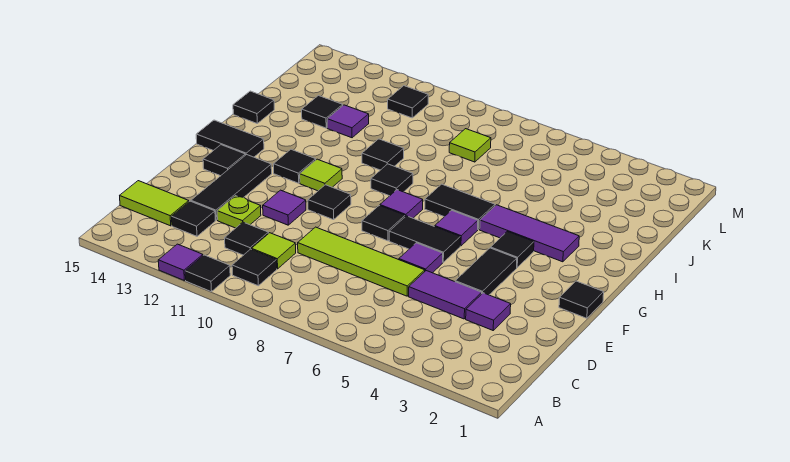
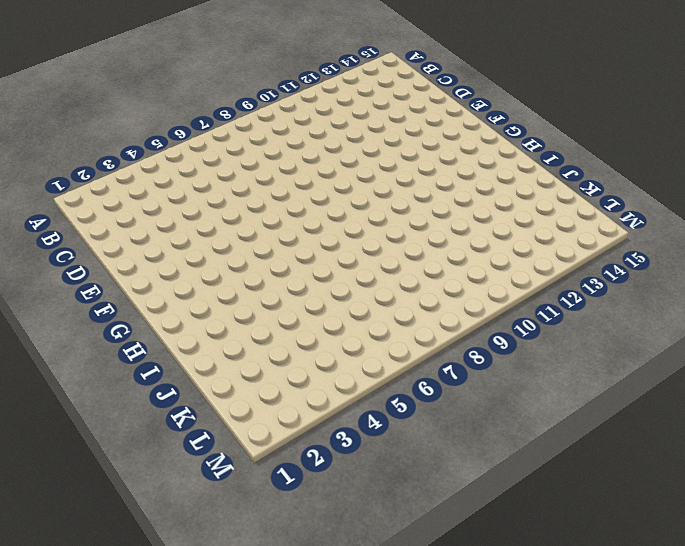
none -> black 1x1 tile [185,255,230,292]
none -> purple 1x1 tile [158,244,203,280]
none -> black 1x1 tile [232,249,277,286]
none -> lime 1x1 tile [252,233,296,269]

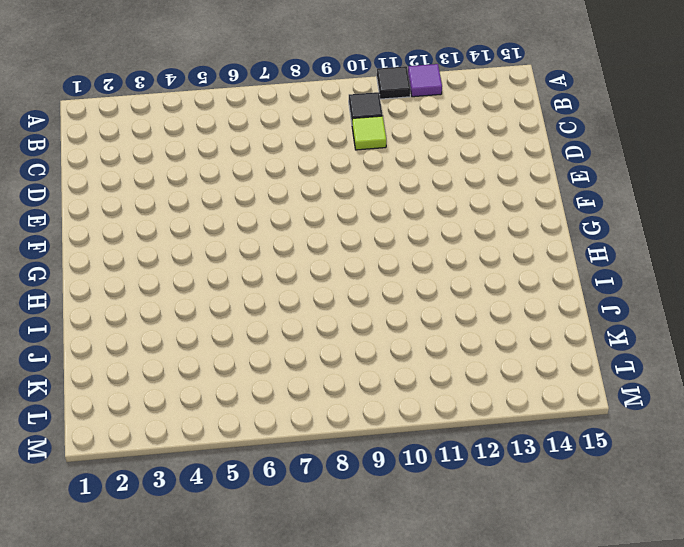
none -> black 1x1 tile [225,222,268,255]
none -> black 1x1 tile [172,201,215,236]
none -> lime 1x2 tile [120,181,189,226]
none -> purple 1x1 tile [466,293,511,330]

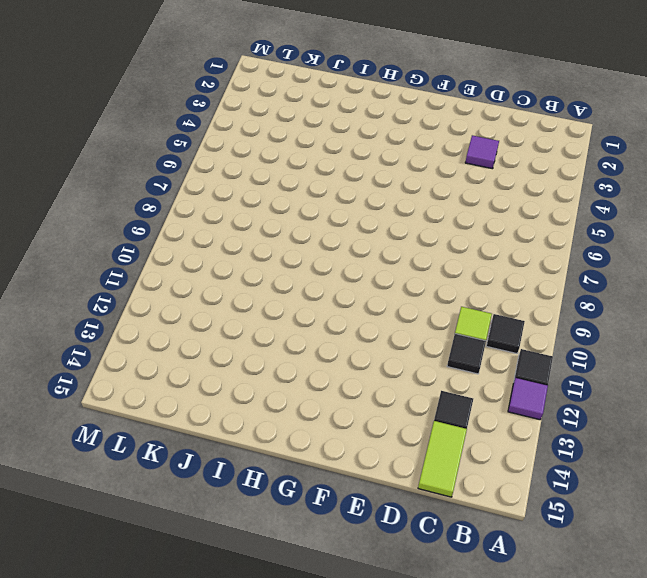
none -> purple 1x2 tile [409,271,482,319]
none -> lime 1x4 tile [298,227,425,296]
none -> lime 1x1 plate [217,196,261,228]
none -> black 1x3 tile [191,155,272,220]

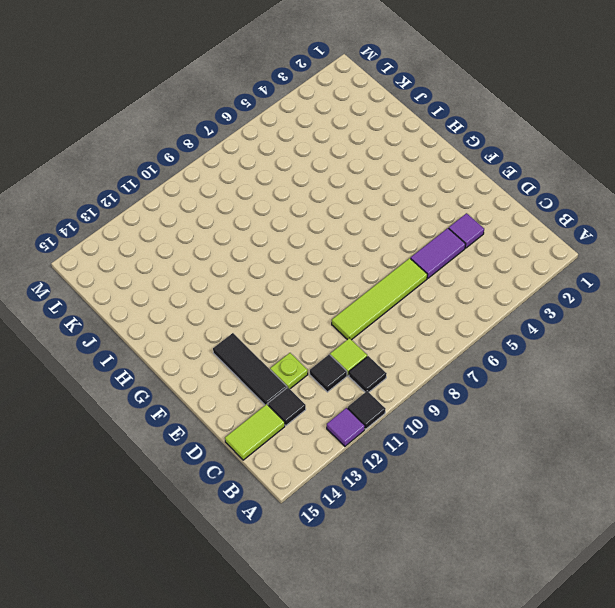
none -> black 1x2 tile [455,248,517,295]
none -> purple 1x1 tile [399,243,443,273]
none -> purple 1x1 tile [263,190,306,225]
none -> black 1x1 tile [559,281,604,318]

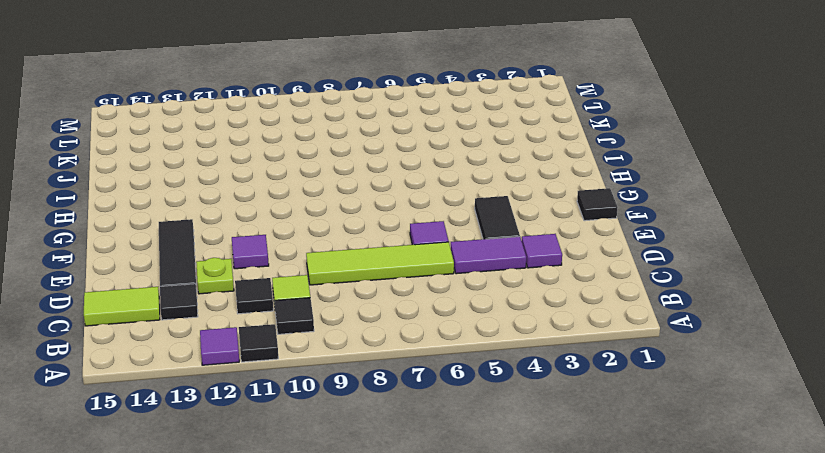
none -> black 1x2 tile [389,216,460,262]
none -> black 1x1 tile [362,206,405,241]
none -> black 1x1 tile [308,185,351,220]
none -> black 1x1 tile [203,145,245,176]

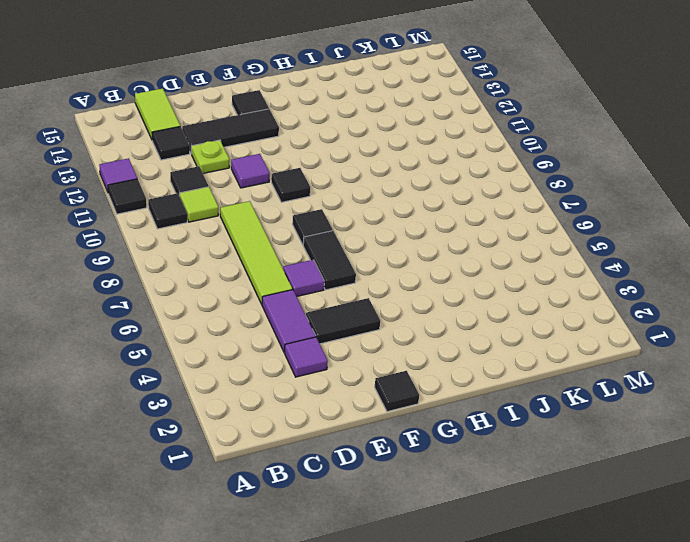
none -> black 1x1 tile [491,232,534,267]
none -> purple 1x1 tile [435,210,478,246]
none -> purple 1x1 tile [380,190,423,218]
none -> lime 1x1 tile [300,159,342,191]

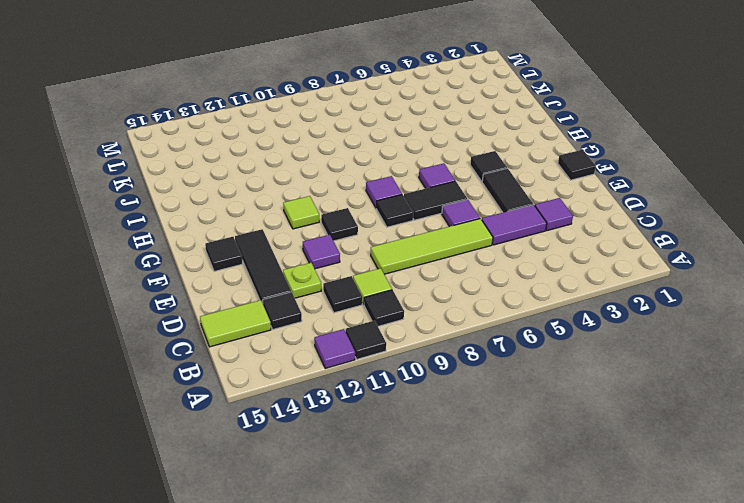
none -> black 1x1 tile [274,149,316,183]
none -> black 1x2 tile [196,120,264,157]
none -> purple 1x3 tile [480,205,579,262]
none -> black 1x2 tile [425,184,495,229]

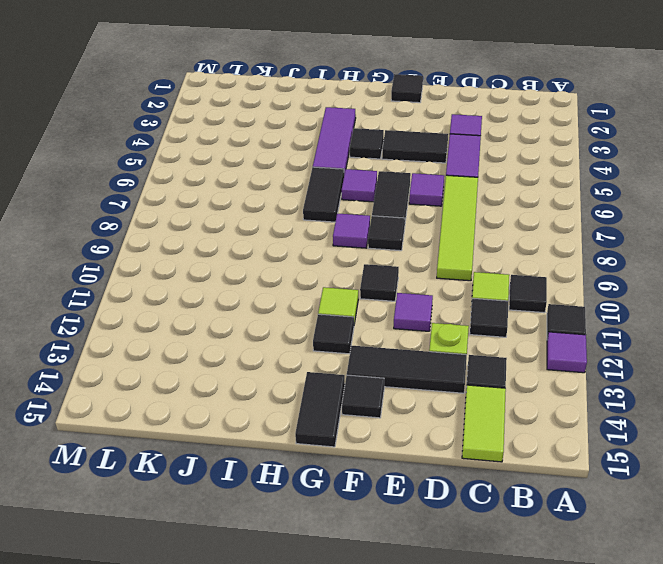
none -> black 1x1 tile [371,164,413,196]
none -> black 1x1 tile [362,139,404,170]
none -> black 1x1 tile [233,91,274,123]
none -> purple 1x1 tile [327,105,369,138]

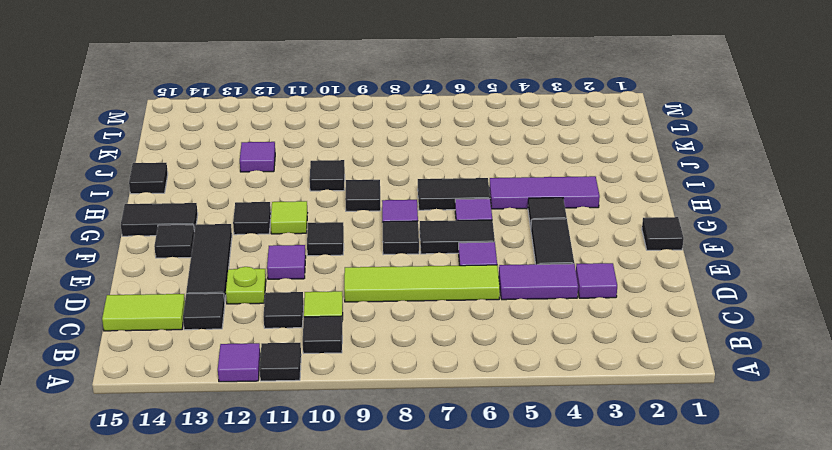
none -> black 1x1 tile [302,96,343,128]
none -> lime 1x1 tile [449,129,491,162]
none -> black 1x1 tile [388,86,428,118]

